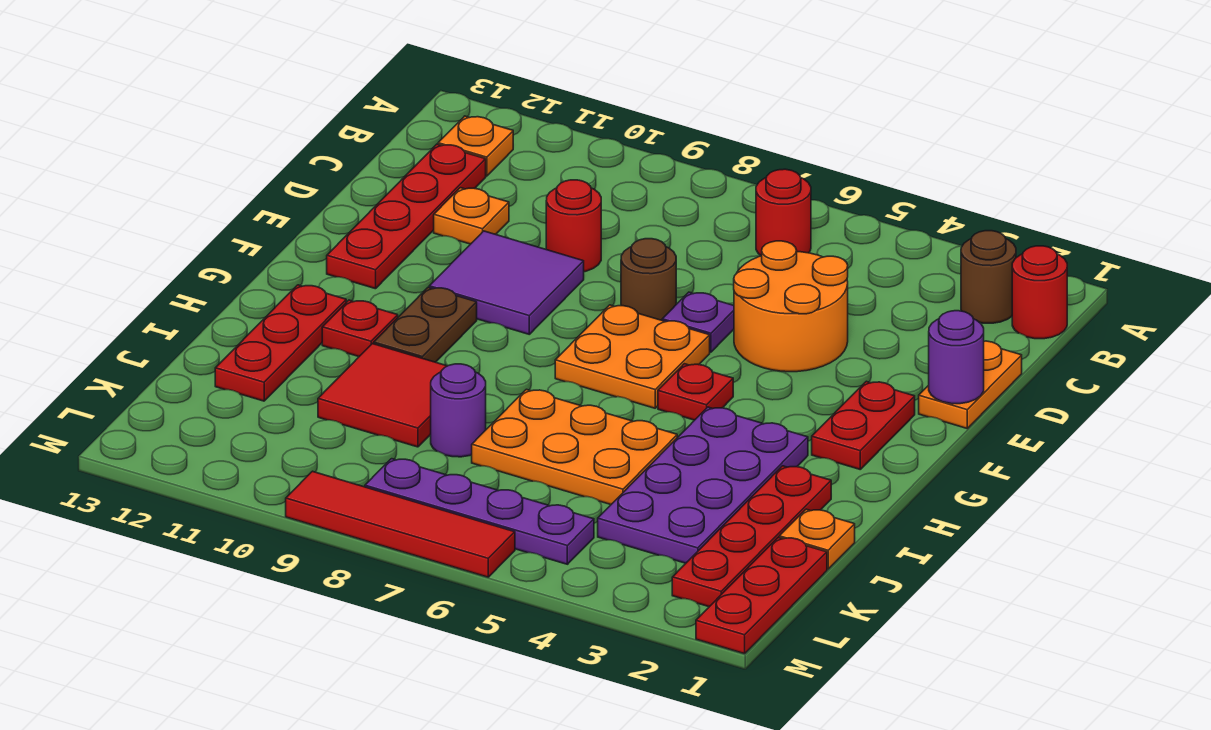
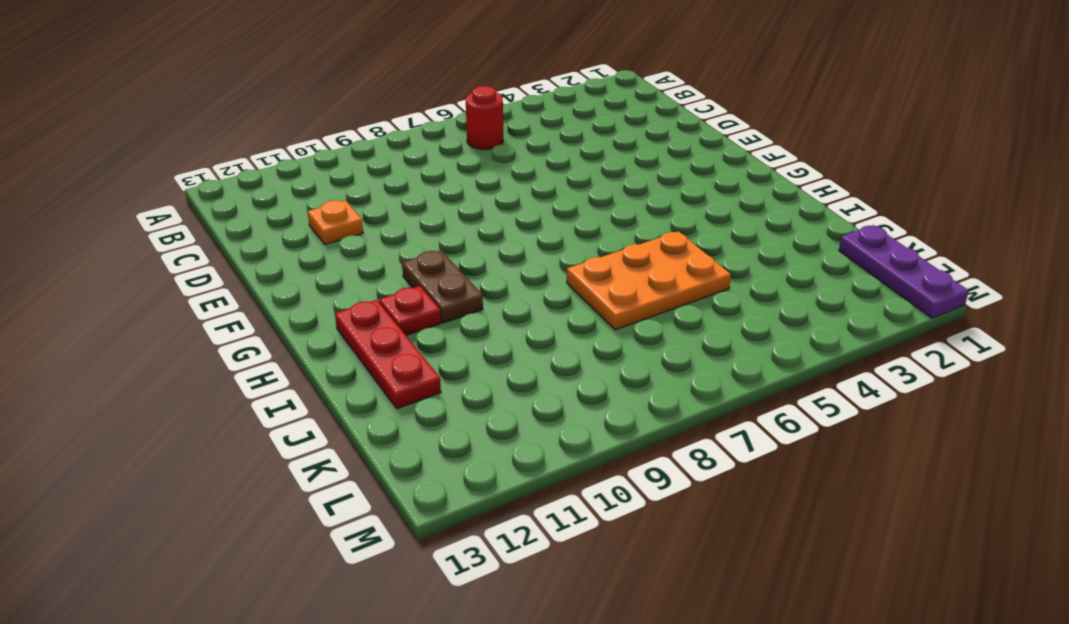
purple 1x3 plate [839,225,969,318] -> red 1x3 plate [696,537,827,654]
none -> red 1x1 round brick [1012,246,1067,339]
none -> brown 1x1 round brick [961,231,1016,323]
none -> orange 1x1 plate [438,116,513,176]

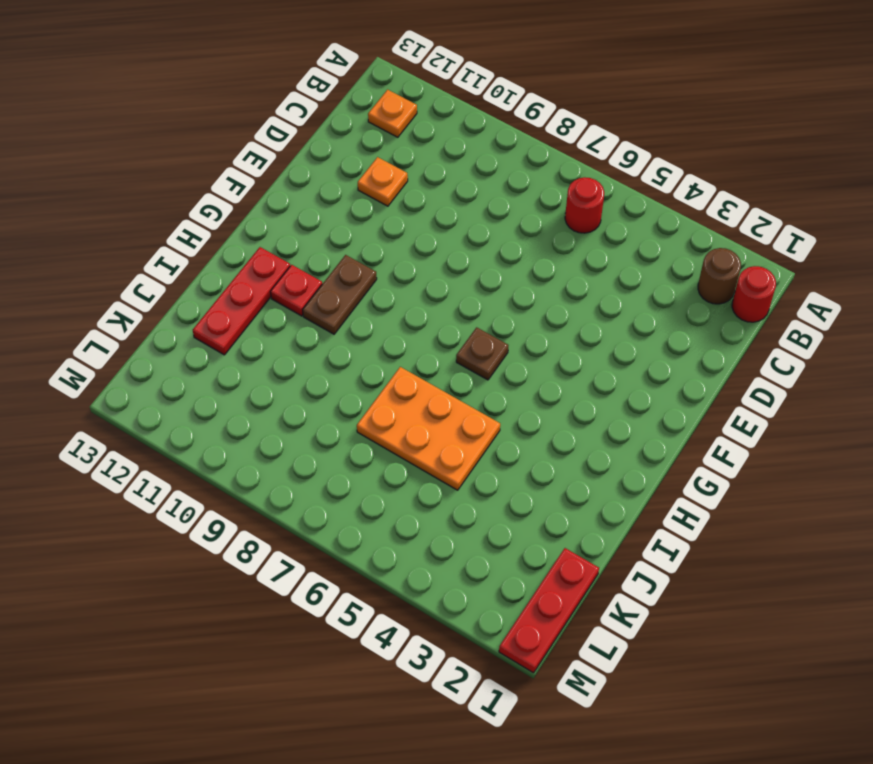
brown 1x1 plate [456,327,508,380] -> orange 2x2 plate [555,305,710,408]
none -> red 1x4 plate [327,144,486,289]
none -> orange 1x2 plate [919,341,1022,428]
none -> orange 2x2 round brick [734,241,848,372]

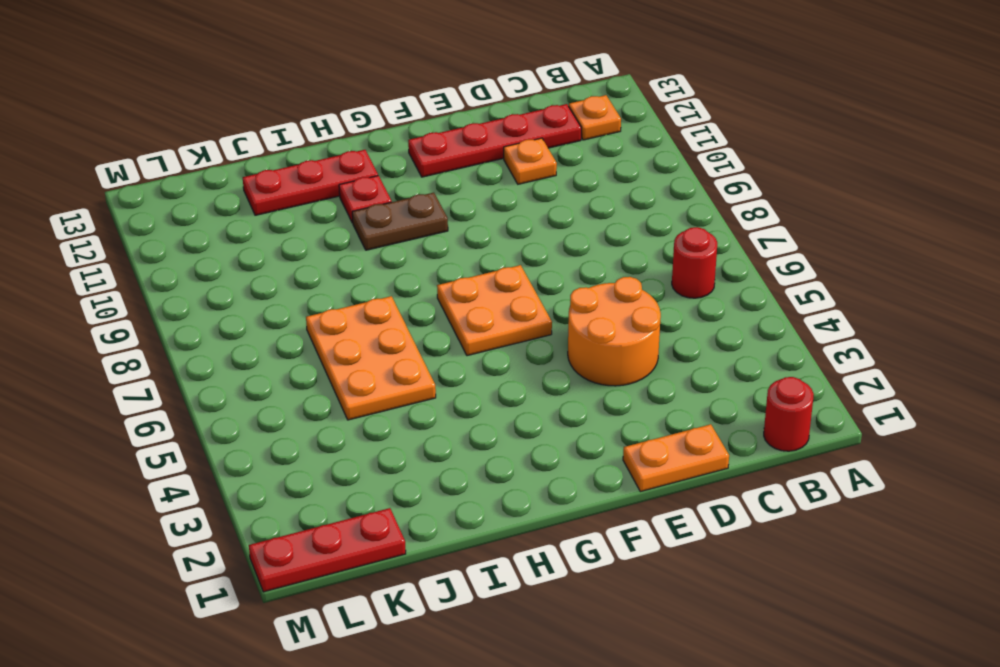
none -> brown 1x1 round brick [961,231,1016,323]
none -> red 1x1 round brick [546,180,601,272]
none -> purple 1x1 plate [662,292,734,352]

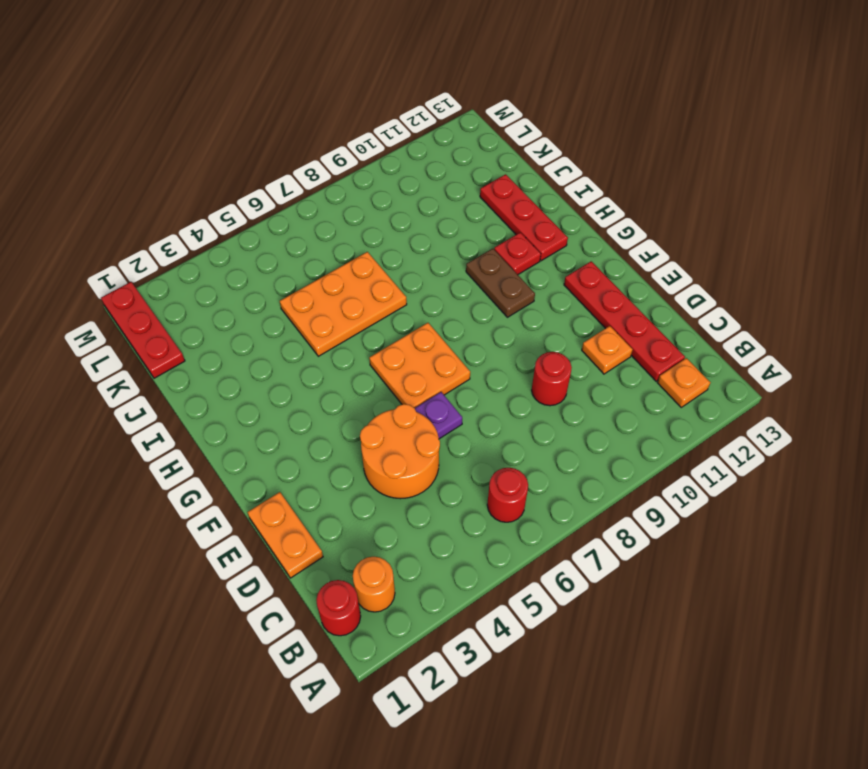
orange 1x1 round brick [353,557,395,612] -> brown 1x1 round brick [961,231,1016,323]
none -> brown 1x1 round brick [621,239,676,320]
none -> purple 2x2 tile [429,231,584,334]
none -> red 1x2 plate [812,381,915,469]

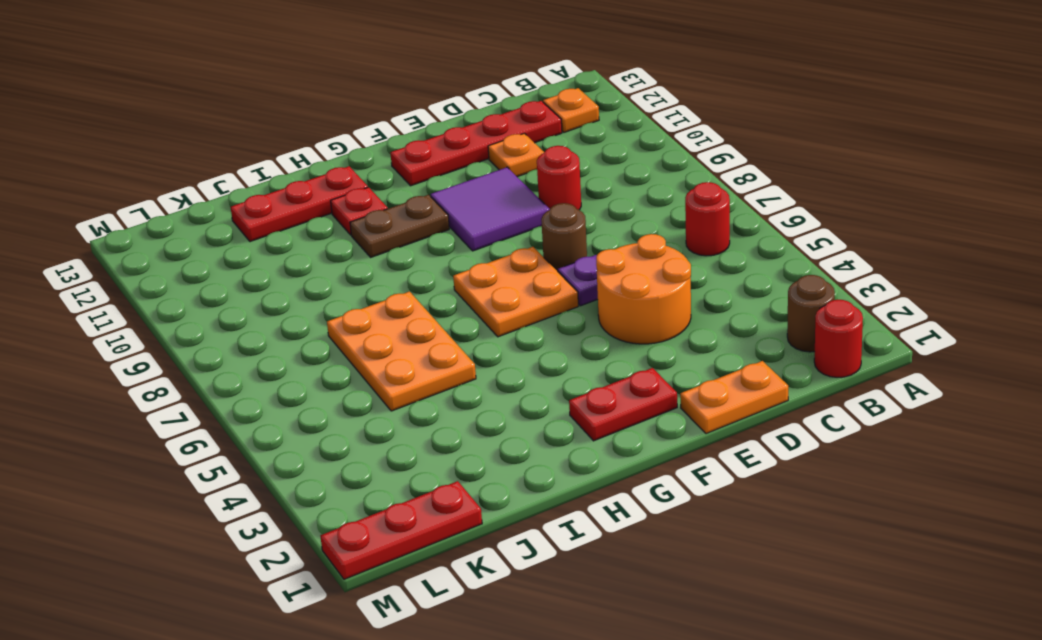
none -> red 1x1 plate [658,364,733,420]
none -> purple 2x4 plate [598,407,808,563]
none -> red 1x4 plate [672,466,831,607]

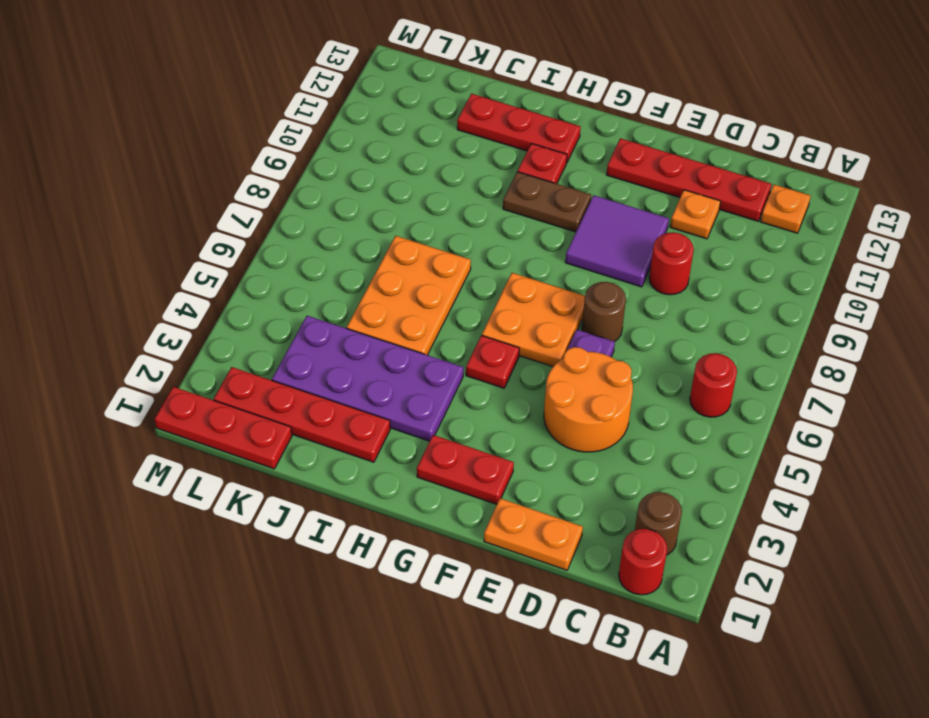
none -> red 2x2 tile [318,344,447,447]
none -> orange 1x1 plate [779,509,855,569]
none -> purple 1x1 round brick [431,364,486,457]

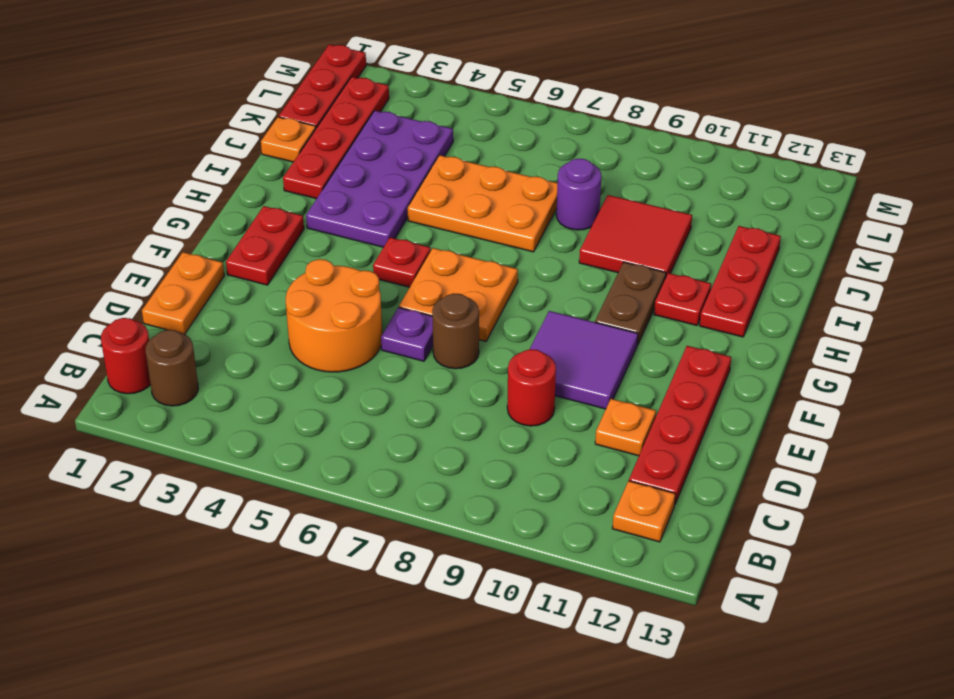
none -> red 1x1 round brick [756,169,811,256]
none -> purple 1x4 plate [365,459,594,564]
none -> red 1x4 tile [286,471,515,577]

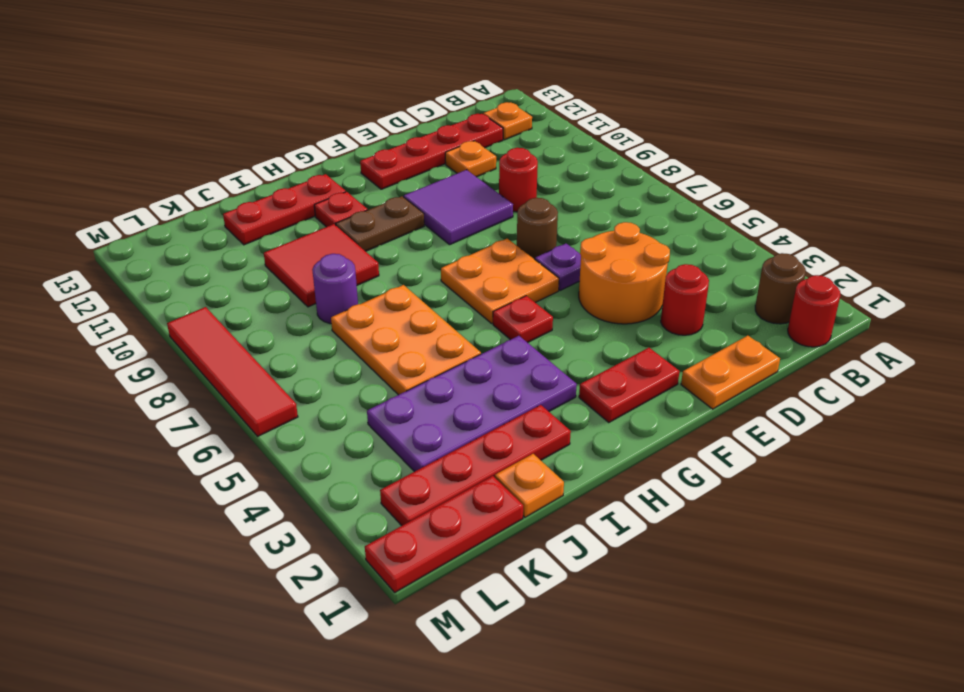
red 1x1 round brick [661,264,709,335] -> red 1x1 round brick moved to [756,169,811,256]
none -> purple 1x4 plate [365,459,594,564]
none -> purple 1x1 round brick [929,311,984,404]

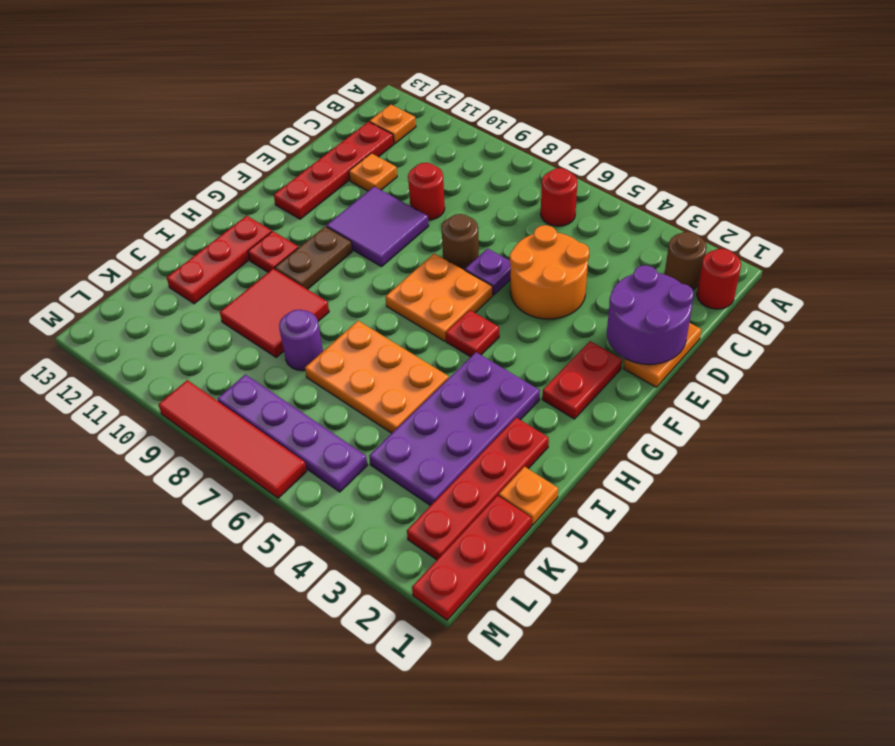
purple 2x2 round brick [607,265,694,364] -> purple 1x1 round brick [929,311,984,404]

